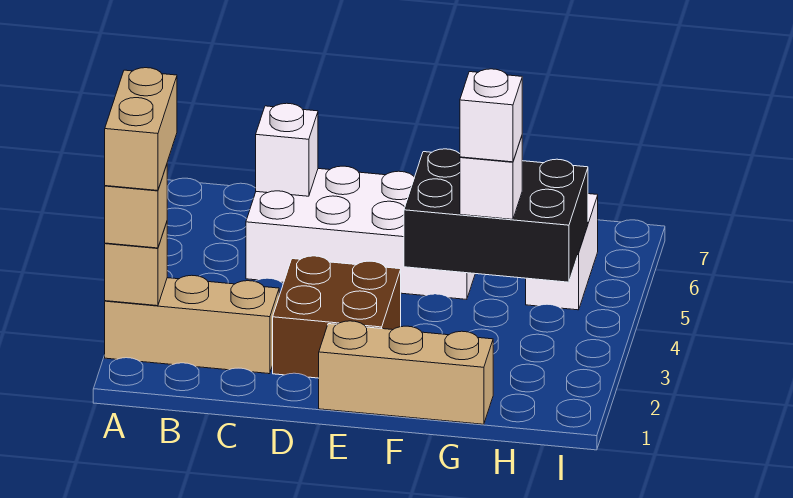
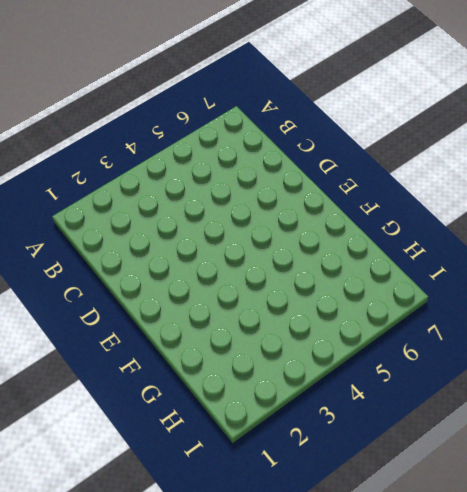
none -> tan 1x3 brick [105,275,279,374]
none -> white 2x4 brick [246,166,475,299]
none -> brown 2x2 brick [273,256,401,378]

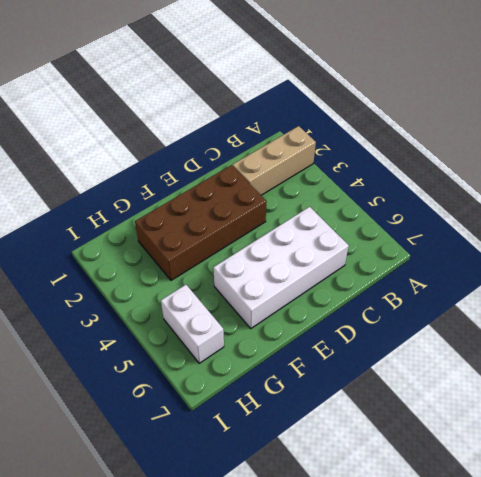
brown 2x4 brick [135,165,266,280] -> brown 2x2 brick [273,256,401,378]
none -> tan 1x3 brick [319,321,493,424]
none -> tan 1x1 brick [105,222,167,306]
none -> white 1x1 brick [256,103,318,196]

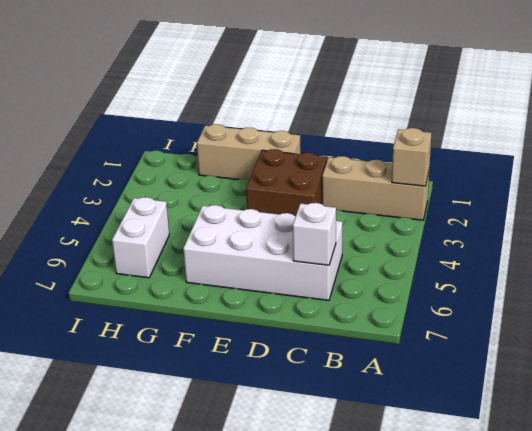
none -> black 2x3 brick [404,149,588,282]
none -> tan 1x1 brick [105,165,167,248]
none -> white 1x1 brick [460,136,522,219]

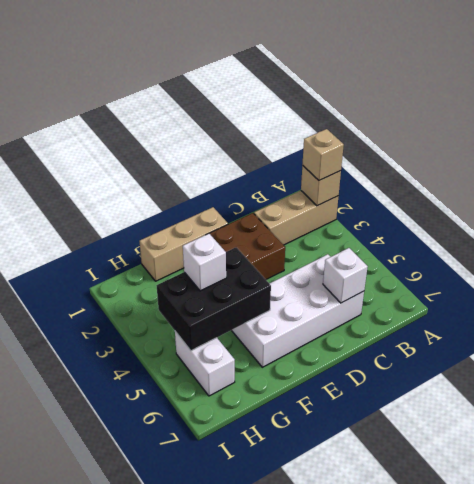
none -> tan 1x2 brick [105,68,177,190]
none -> white 1x1 brick [460,69,522,162]

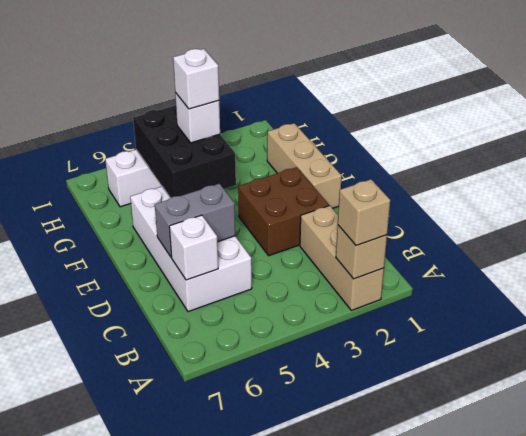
grey 1x2 brick [155,184,235,257] -> none
none -> tan 1x2 brick [105,68,177,190]

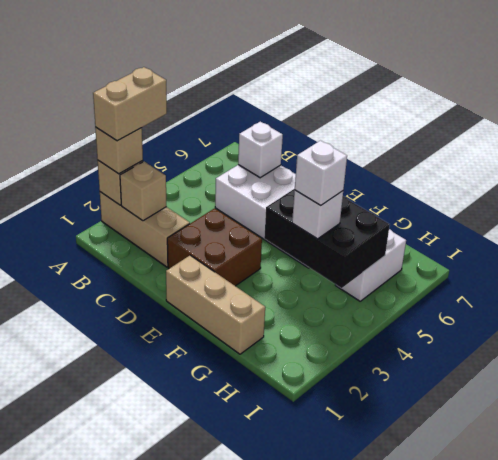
tan 1x1 brick [120,162,166,221] -> none

